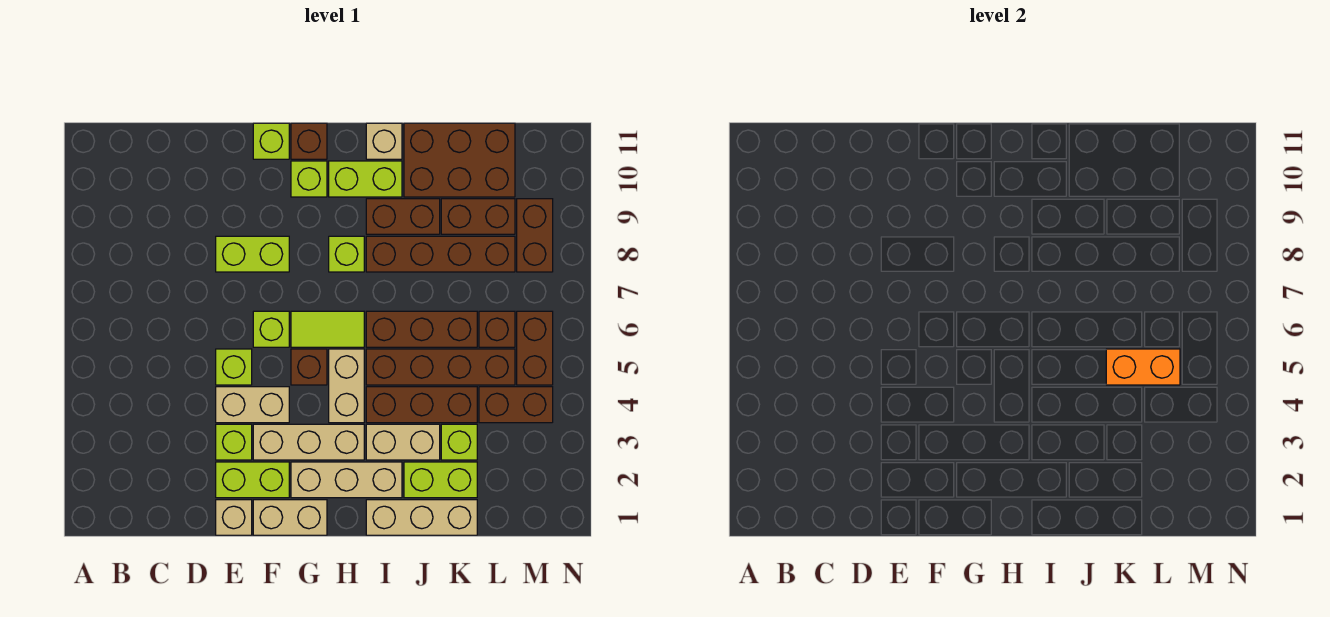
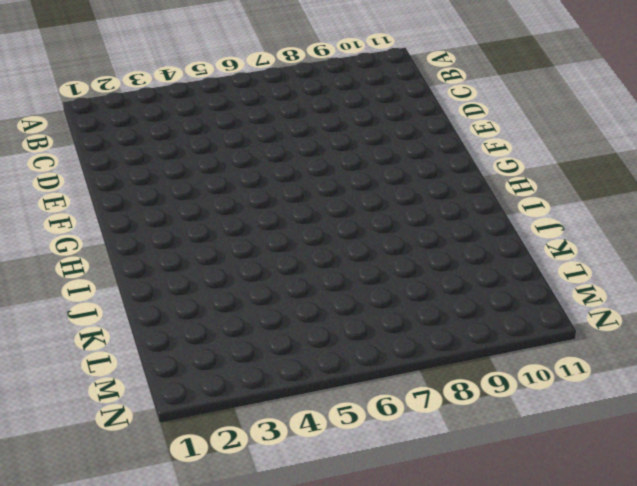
none -> tan 1x1 brick [216,500,252,535]
none -> lime 1x2 brick [216,462,289,498]
none -> lime 1x1 brick [216,424,252,460]
none -> tan 1x2 brick [216,387,289,423]

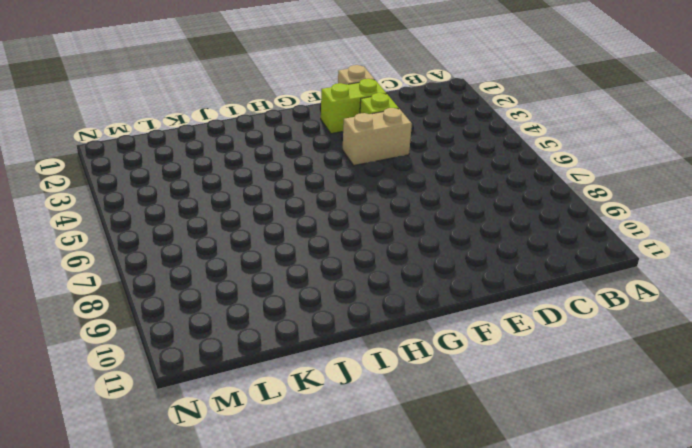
none -> lime 1x1 brick [216,349,252,385]
none -> lime 1x2 brick [216,236,289,272]
none -> tan 1x2 brick [253,500,327,535]
none -> tan 1x3 brick [253,424,364,460]

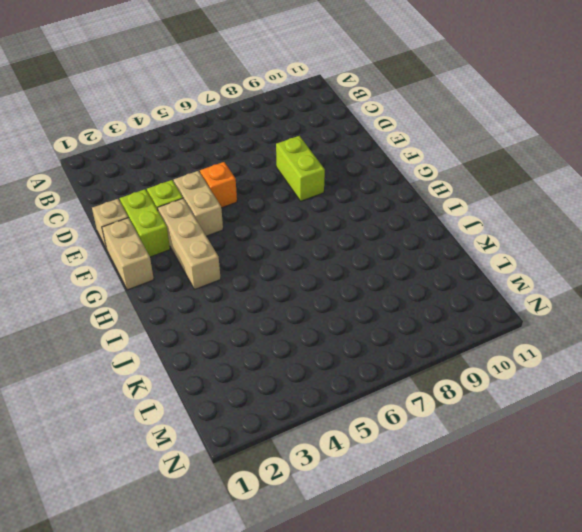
orange 1x1 brick [200,162,237,208] -> lime 1x1 brick [216,349,252,385]
none -> lime 1x1 brick [253,311,289,347]
none -> lime 1x1 brick [253,123,289,159]
none -> tan 1x3 brick [291,462,402,498]
none -> brown 1x1 brick [291,349,327,385]

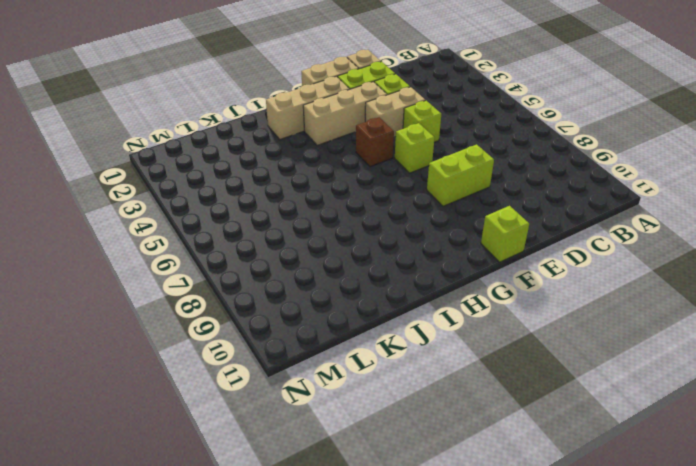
none -> lime 1x2 tile [291,311,364,347]
none -> lime 1x1 brick [291,161,327,197]
none -> brown 1x1 brick [291,123,327,159]
none -> tan 1x2 brick [329,349,364,423]

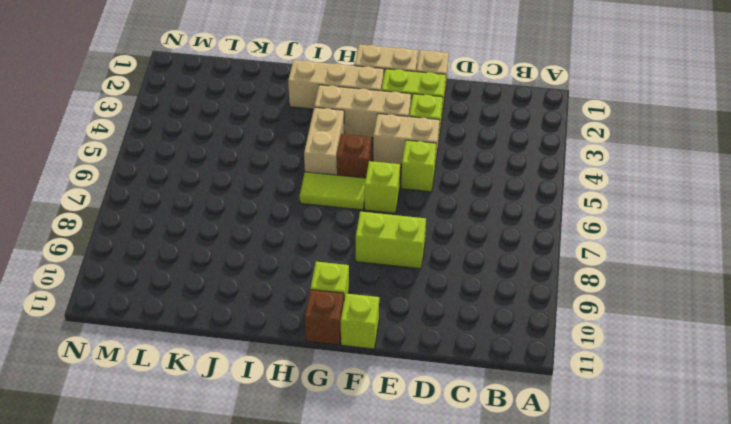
none -> lime 1x1 brick [329,236,364,272]
none -> lime 1x2 brick [329,161,402,197]
none -> tan 1x3 brick [366,500,477,535]
none -> tan 1x2 brick [366,424,440,460]

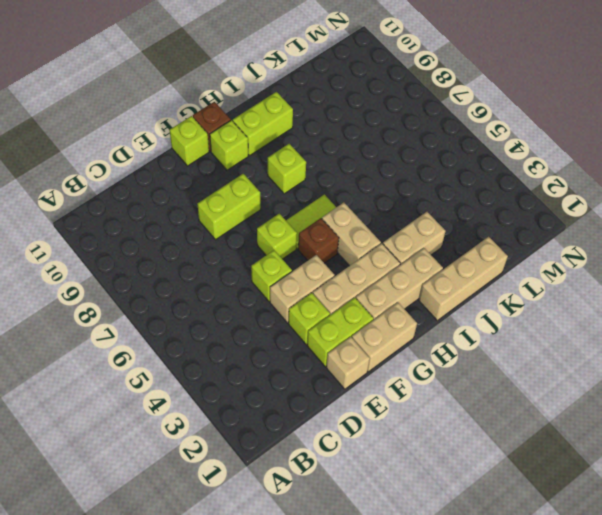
none -> brown 1x3 brick [366,387,477,423]
none -> brown 1x4 brick [366,349,515,385]
none -> brown 1x3 brick [366,311,477,347]
none -> brown 1x4 brick [366,236,515,272]

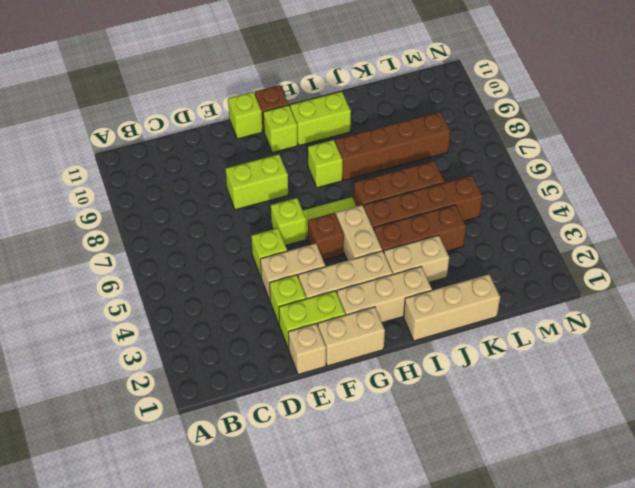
none -> brown 1x2 brick [366,199,440,234]
none -> tan 1x1 brick [366,123,402,159]
none -> lime 1x2 brick [404,462,477,498]
none -> brown 2x3 brick [404,123,515,197]

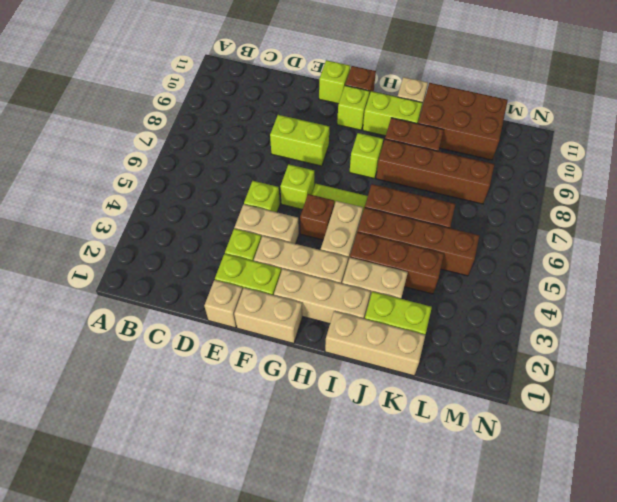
none -> lime 1x1 brick [441,424,477,460]
none -> brown 1x2 brick [441,199,515,234]
none -> brown 1x2 brick [479,387,553,423]
none -> brown 1x1 brick [479,311,515,347]

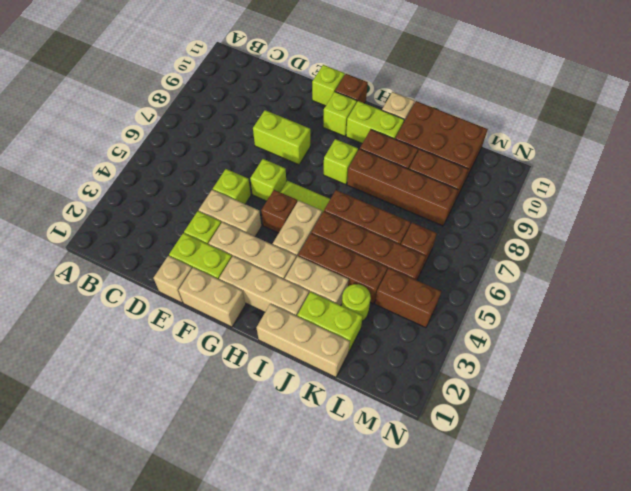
lime 1x1 round brick [342,284,371,321] -> lime 1x1 brick [441,424,477,460]
none -> brown 1x2 brick [517,311,553,385]
none -> brown 1x2 brick [517,199,553,272]
none -> orange 1x2 brick [1106,349,1180,385]

